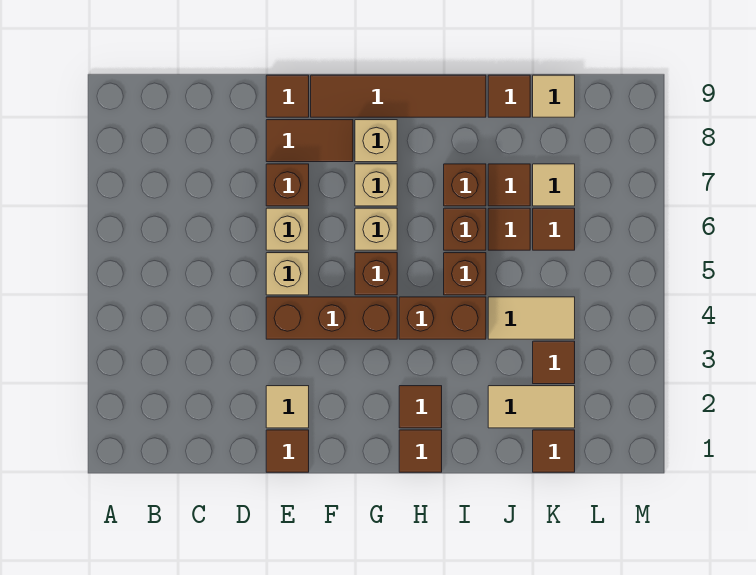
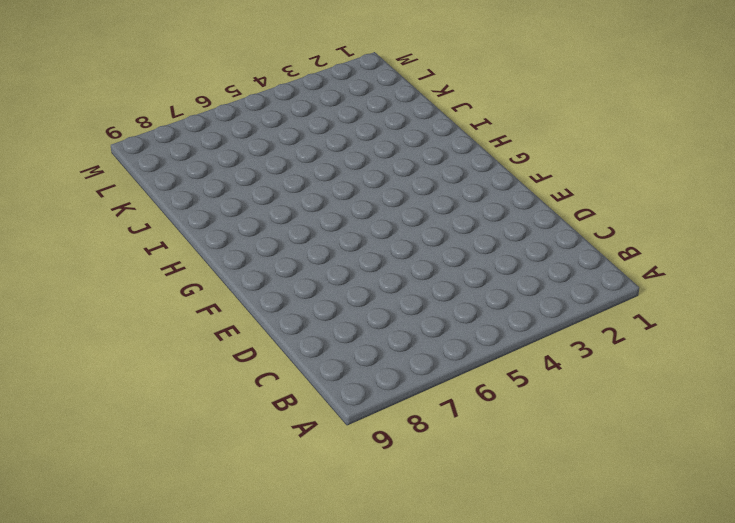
none -> brown 1x1 tile [266,430,309,472]
none -> tan 1x1 tile [266,386,309,428]
none -> brown 1x3 brick [266,297,397,339]

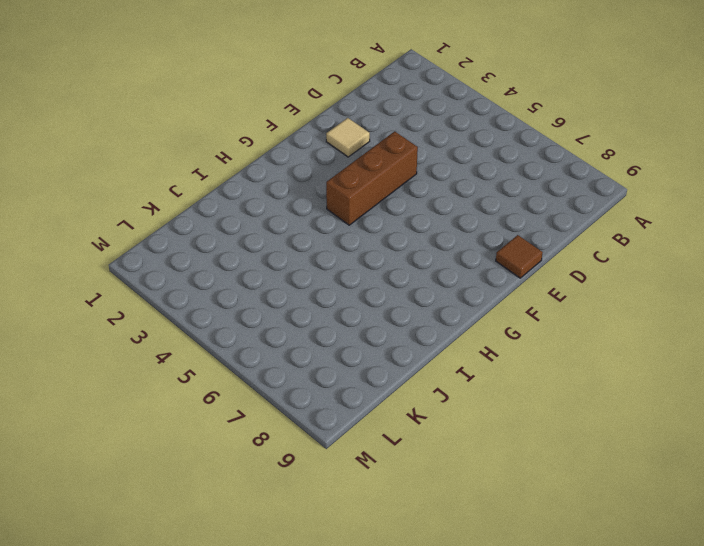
none -> brown 1x1 tile [266,430,309,472]
none -> tan 1x1 brick [266,253,309,295]
none -> tan 1x1 brick [266,208,309,250]

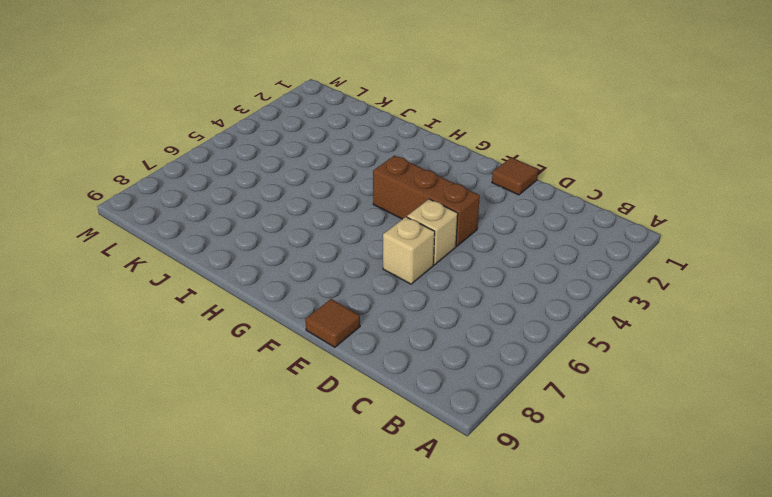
none -> tan 1x1 tile [266,386,309,428]
none -> brown 1x1 brick [266,164,309,206]
none -> brown 1x2 tile [266,120,353,162]

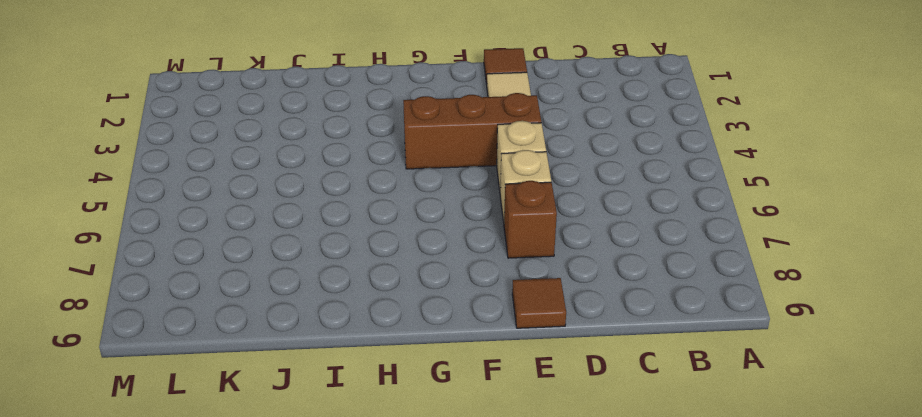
none -> brown 1x2 tile [266,120,353,162]
none -> brown 1x4 tile [311,75,486,117]
none -> brown 1x1 brick [355,253,397,295]

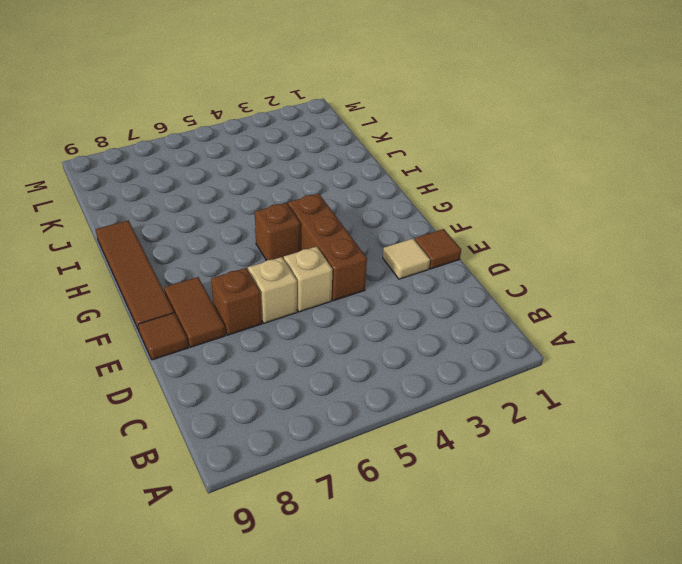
none -> tan 1x1 brick [355,208,397,250]
none -> tan 1x1 brick [355,164,397,206]
none -> tan 1x1 brick [355,120,397,162]

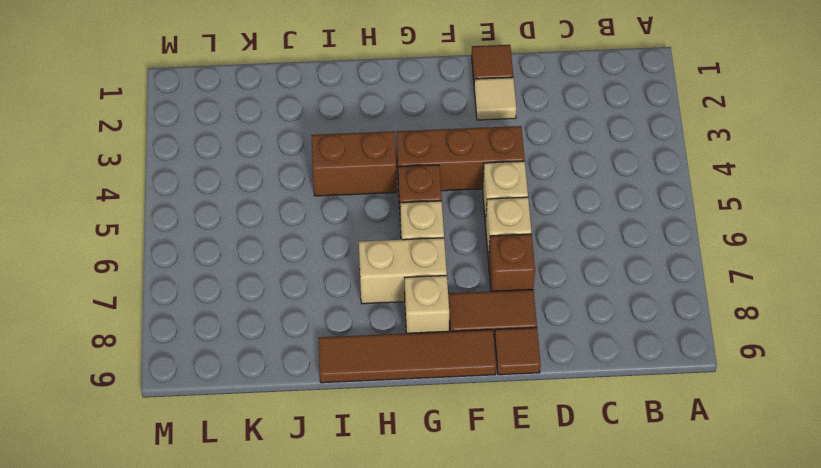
tan 1x2 brick [359,238,447,304] -> tan 1x1 brick [355,164,397,206]
none -> brown 1x1 tile [399,430,442,472]
none -> brown 1x1 tile [399,386,442,428]
none -> brown 1x1 brick [444,253,486,295]

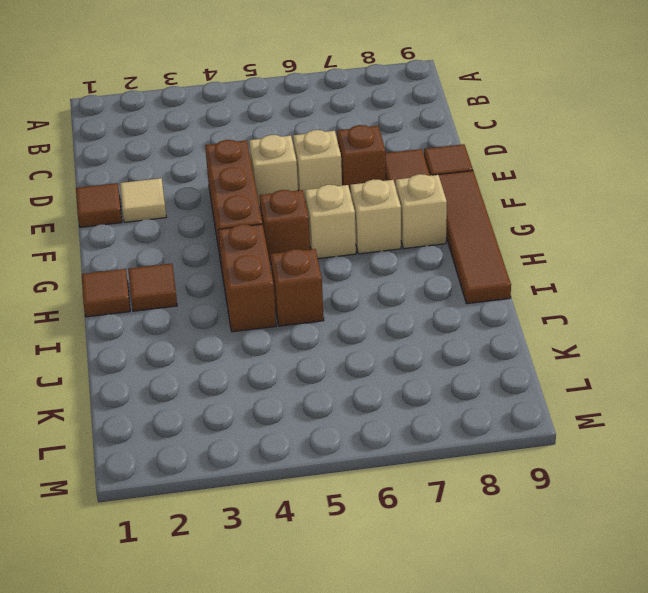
none -> brown 1x1 brick [444,208,486,250]
none -> brown 1x1 brick [444,164,486,206]
none -> tan 1x2 tile [488,386,575,428]

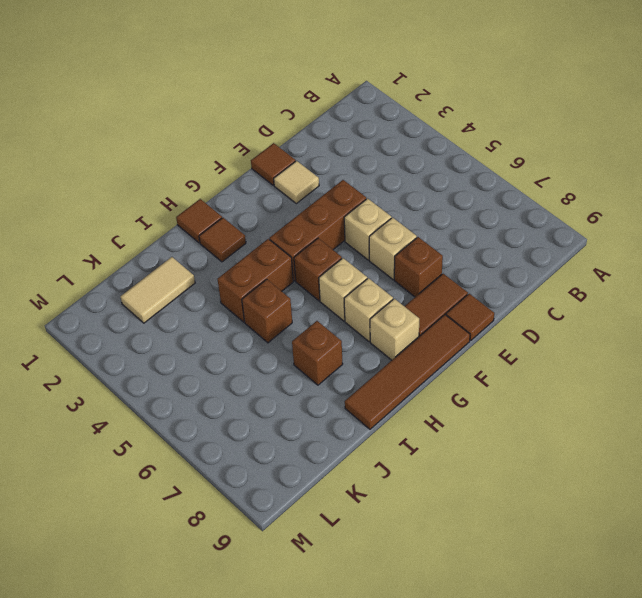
none -> brown 1x1 brick [444,208,486,250]
none -> tan 1x2 tile [488,297,575,339]
none -> brown 1x1 tile [488,208,530,250]

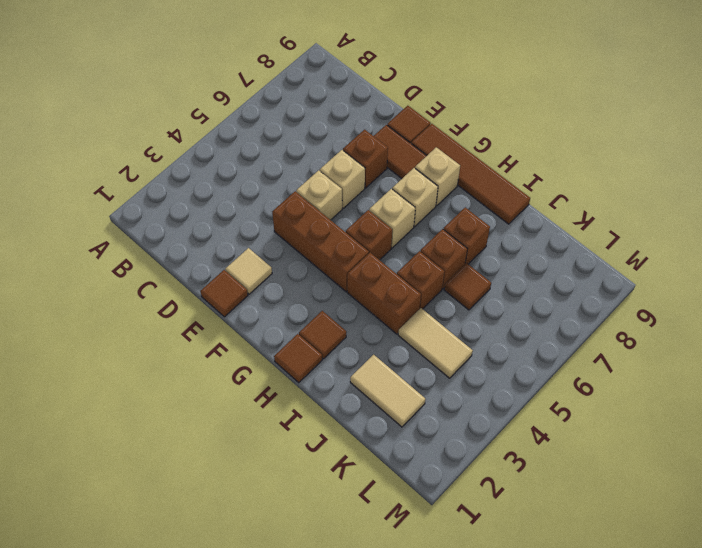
none -> brown 1x1 tile [488,164,530,206]
none -> brown 1x1 tile [488,75,530,117]
none -> brown 1x1 tile [533,430,575,472]

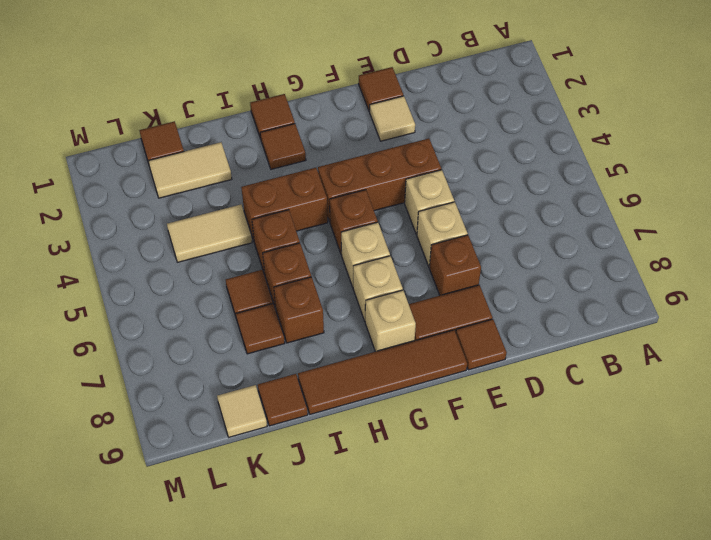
none -> brown 1x1 tile [533,341,575,384]
none -> brown 1x1 tile [533,208,575,250]
none -> tan 1x1 tile [533,164,575,206]

